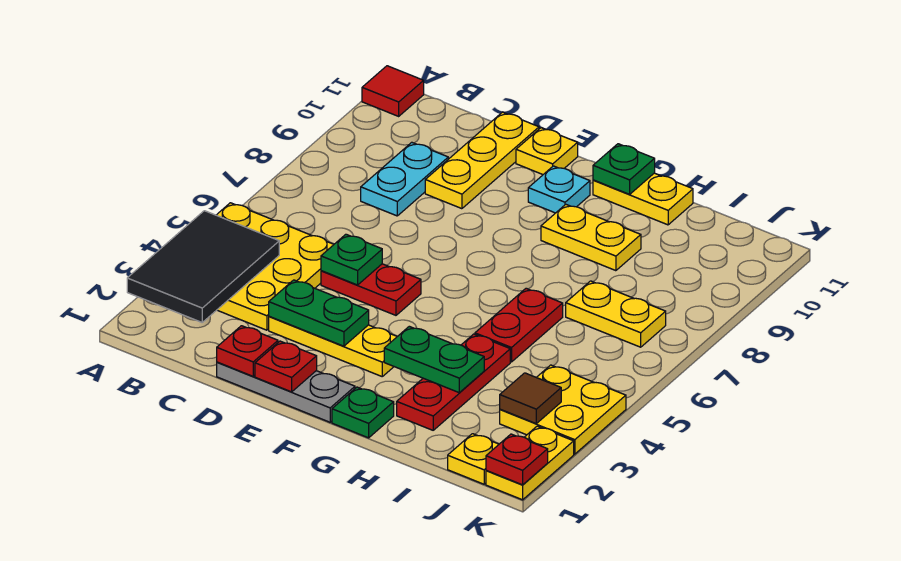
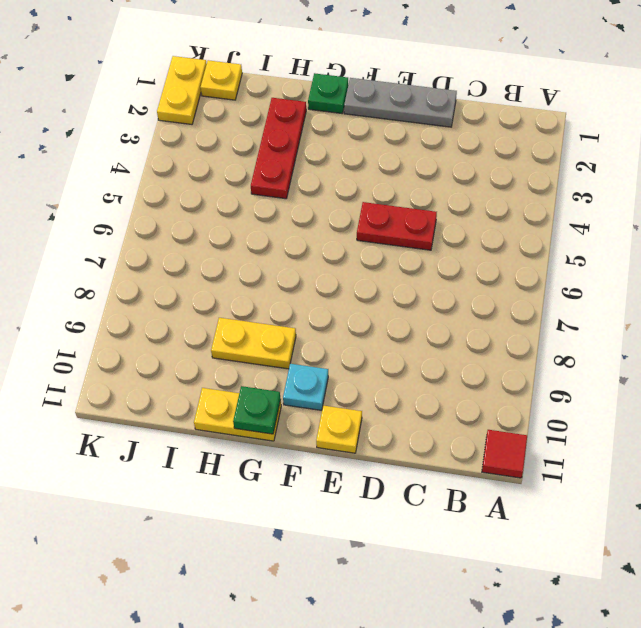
none -> yellow 3x3 plate [217,203,334,330]
none -> cyan 1x2 plate [361,142,448,216]
none -> yellow 1x3 plate [269,316,397,376]

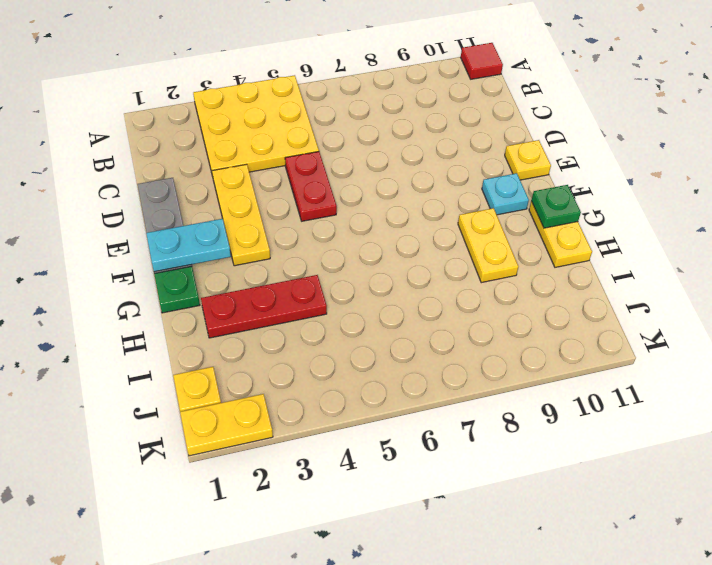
cyan 1x2 plate [146,219,231,272] -> cyan 1x2 plate moved to [361,142,448,216]
none -> yellow 1x3 plate [425,112,539,209]
none -> red 1x2 plate [475,288,563,362]
none -> yellow 1x2 plate [566,281,666,347]

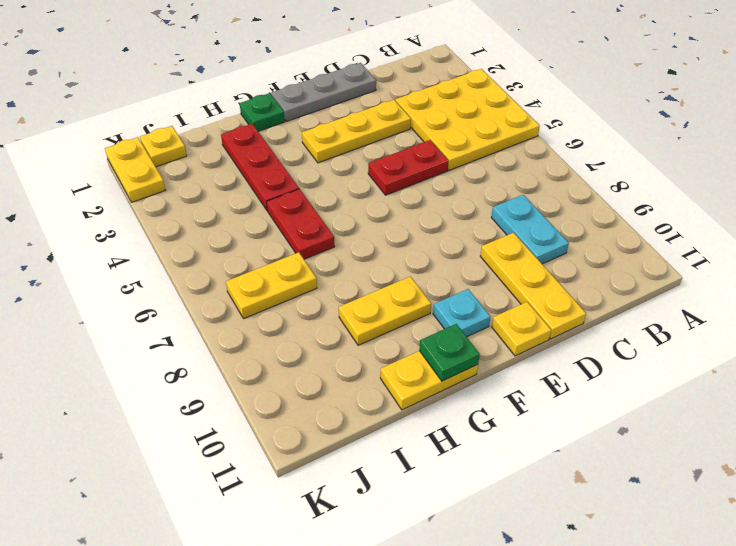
none -> red 1x1 tile [362,66,424,116]
none -> yellow 2x2 plate [500,365,626,454]
none -> black 2x3 tile [127,211,279,322]

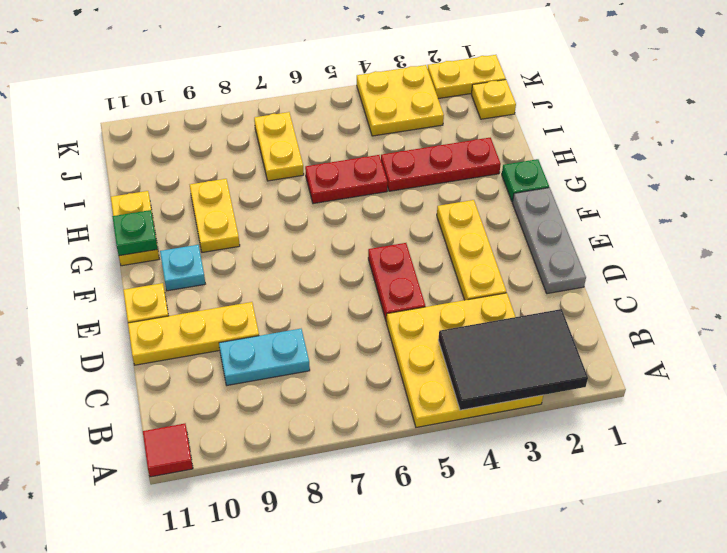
none -> red 1x1 plate [217,326,278,376]
none -> green 1x2 plate [269,280,369,346]
none -> green 1x1 plate [321,234,382,285]

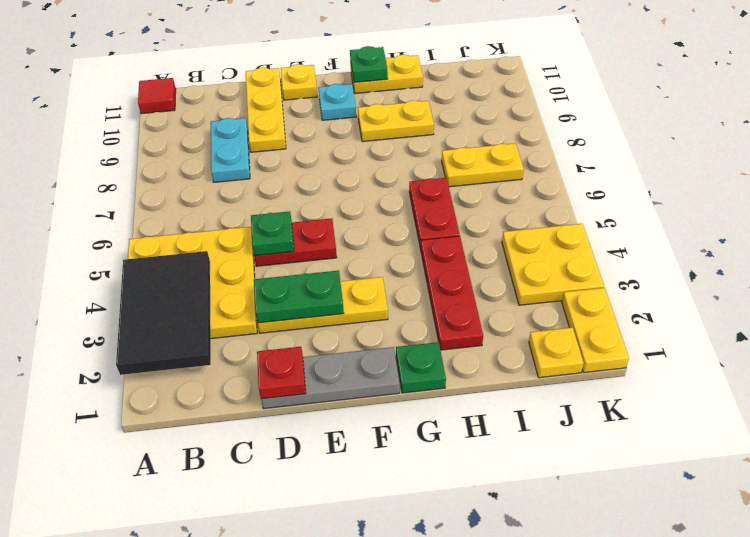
none -> red 1x1 plate [255,341,317,392]
none -> green 1x2 plate [384,326,484,392]
none -> brown 1x1 tile [500,373,561,423]

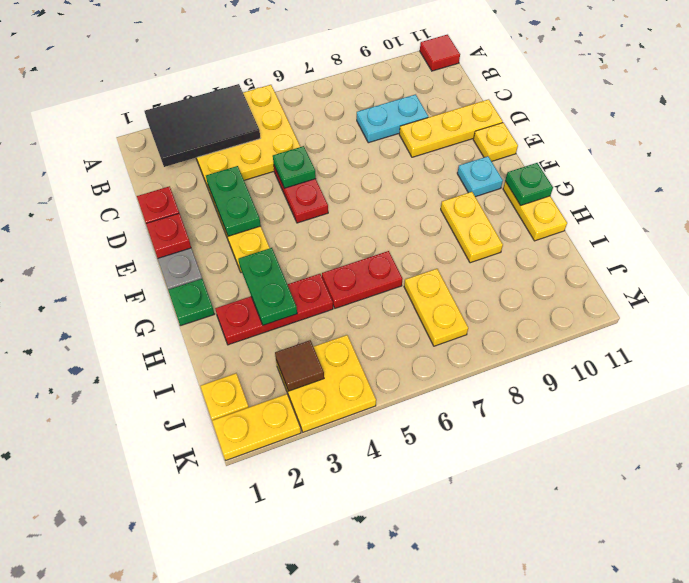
none -> red 1x1 plate [486,434,548,485]

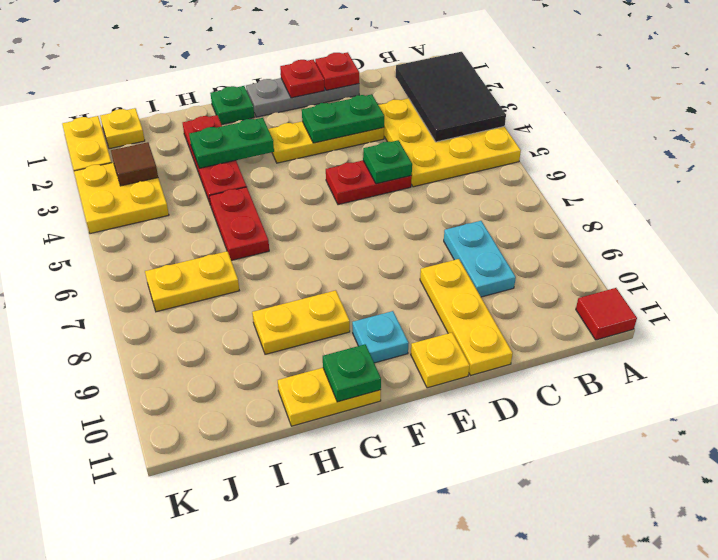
none -> red 1x1 plate [486,434,548,485]

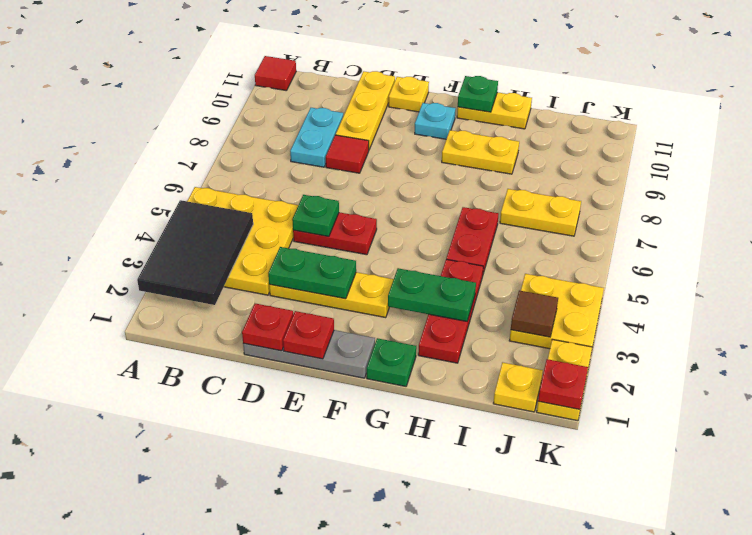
red 1x1 tile [326,135,369,173] -> none

